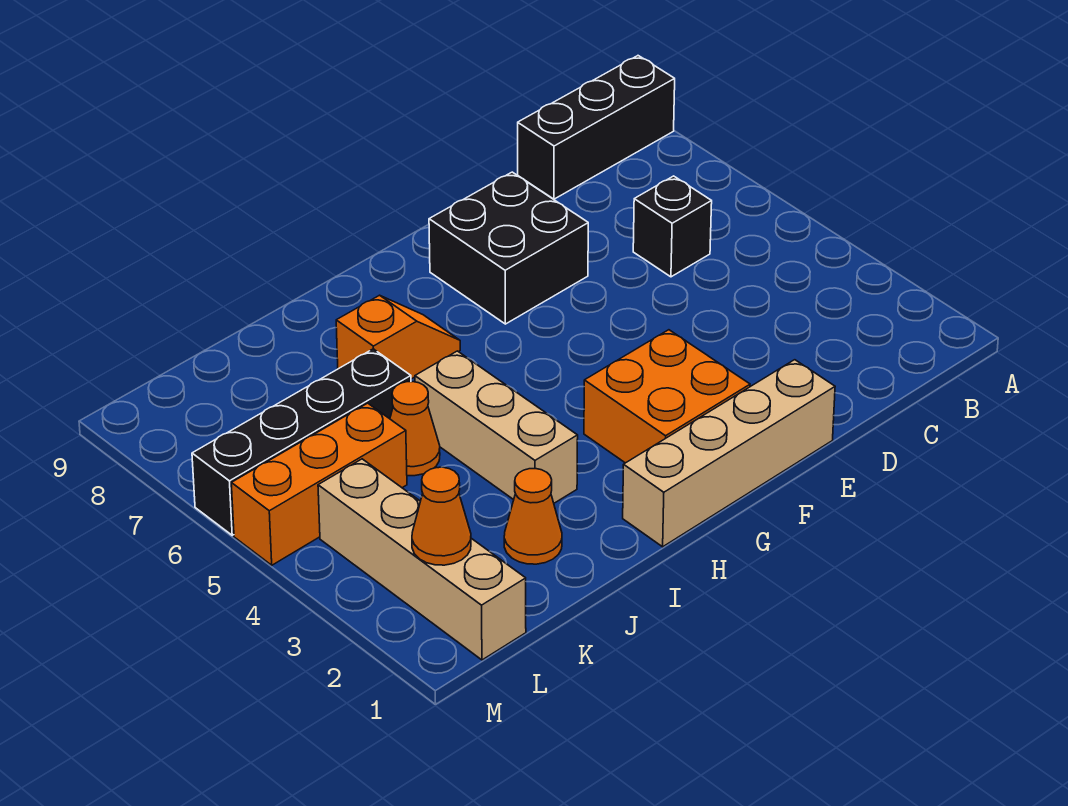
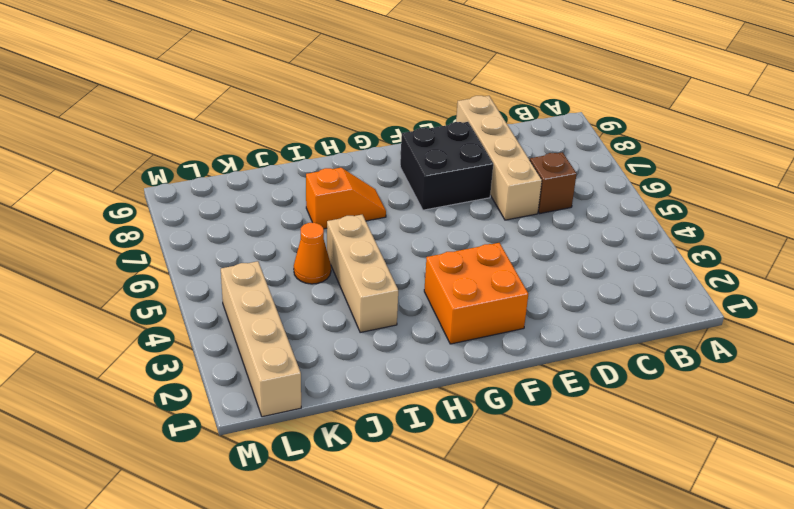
brown 1x1 brick [530,152,577,214] -> black 1x1 brick [633,176,712,277]
tan 1x4 brick [456,96,542,220] -> tan 1x4 brick turned to [623,360,835,547]
none -> black 1x3 brick [518,56,675,199]
none -> orange 1x1 cone [504,469,562,564]
none -> black 1x4 brick [192,349,411,535]

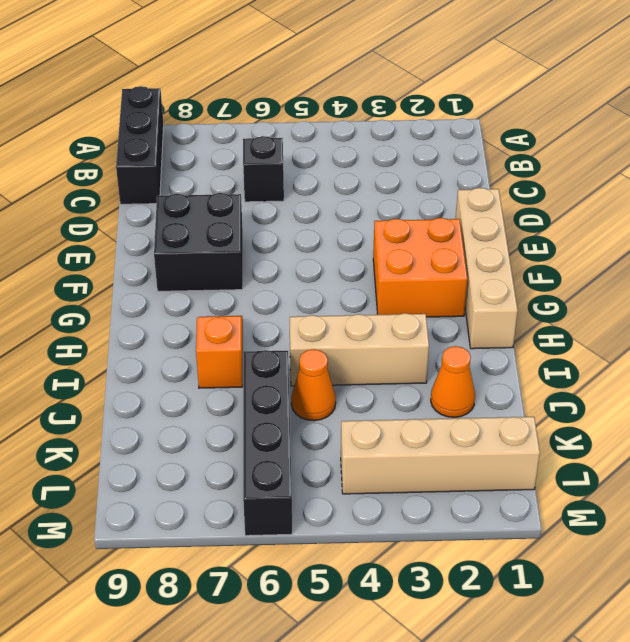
none -> orange 1x3 brick [231,403,407,565]
none -> orange 1x1 cone [412,467,471,565]

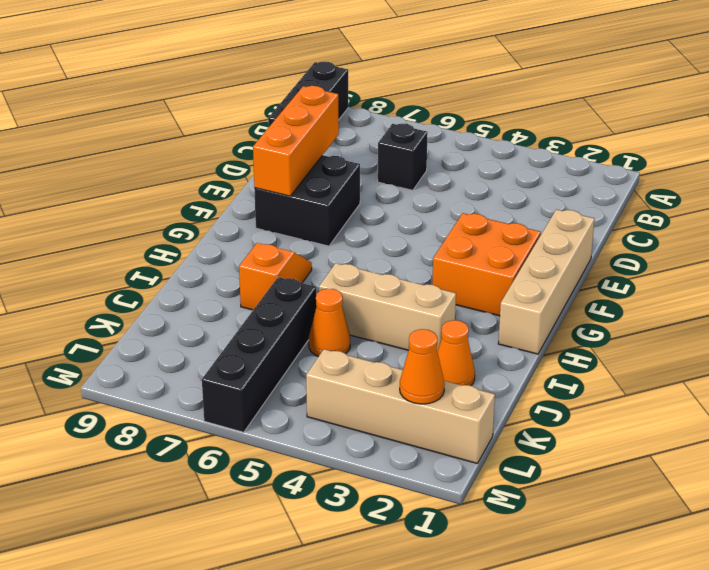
orange 1x3 brick [253,86,339,196] -> orange 1x3 brick moved to [231,403,407,565]

